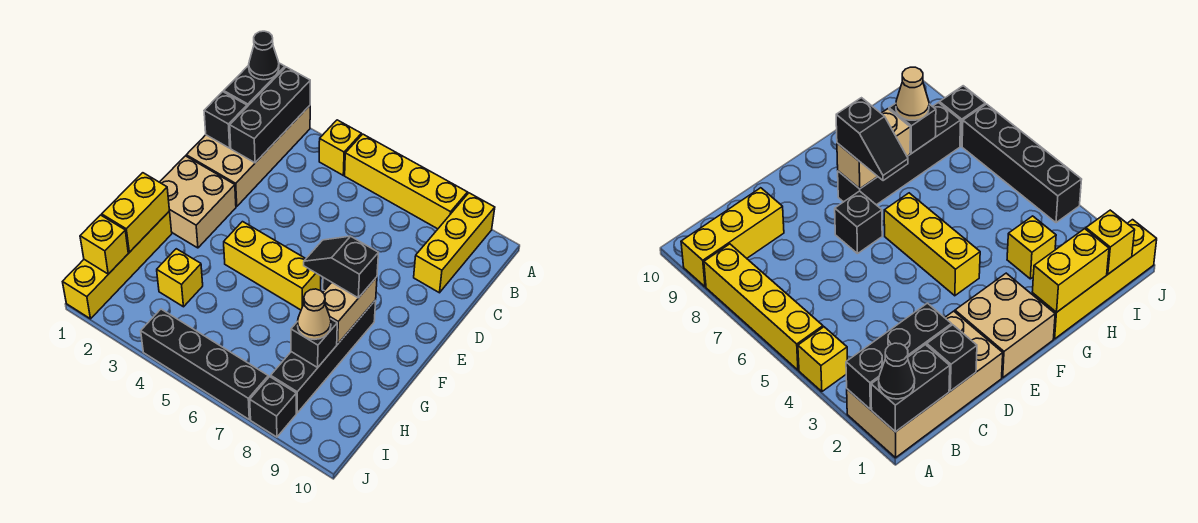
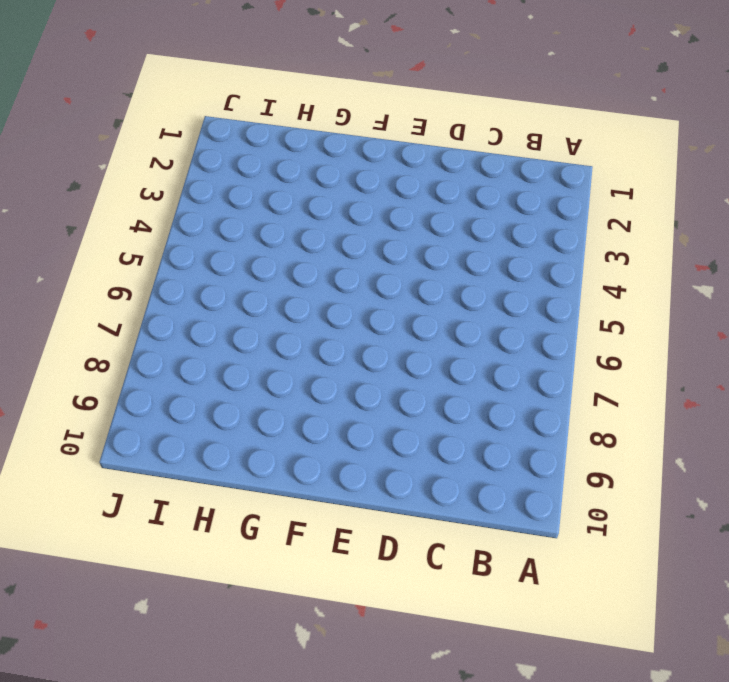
none -> tan 2x4 brick [186,106,310,207]
none -> yellow 1x1 brick [319,120,361,175]
none -> yellow 1x4 brick [345,134,467,229]

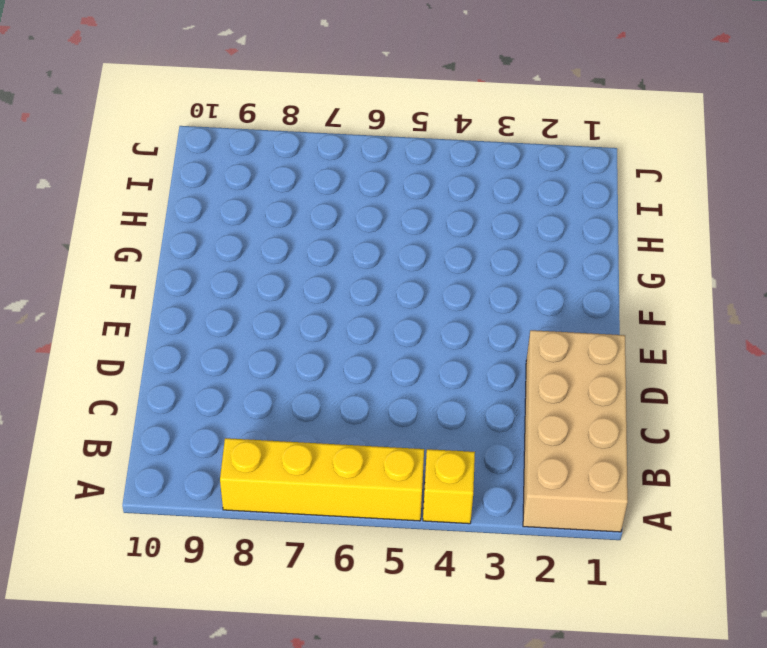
none -> yellow 1x3 brick [414,193,495,293]
none -> tan 2x2 brick [160,156,236,248]
none -> black 1x1 brick [835,191,882,254]

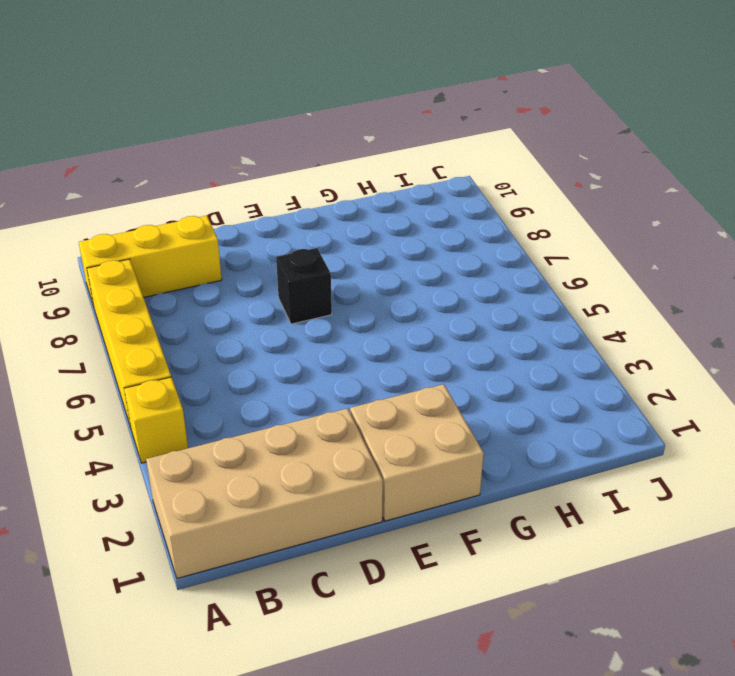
none -> yellow 1x3 brick [224,222,321,310]
none -> black 1x4 brick [271,300,376,413]
none -> yellow 1x4 brick [63,211,172,319]

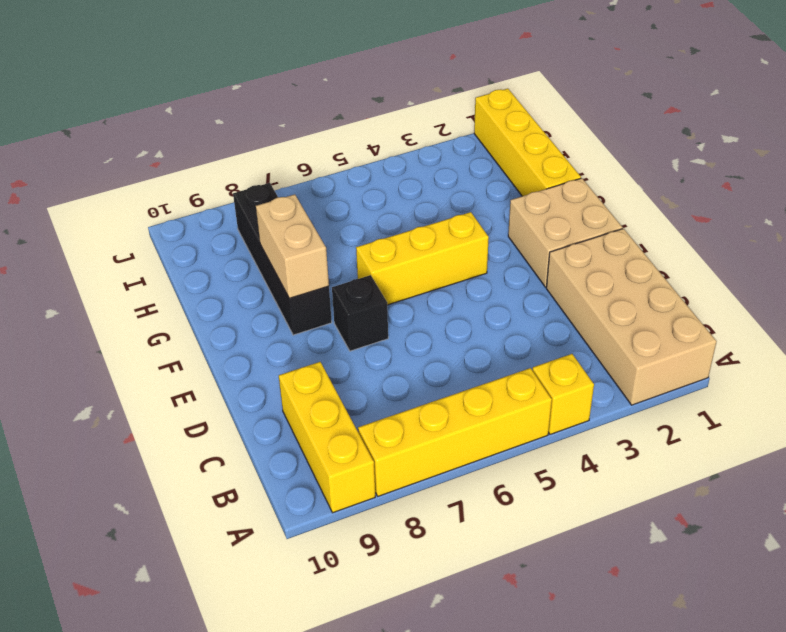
none -> yellow 1x1 brick [157,249,203,307]
none -> black 1x4 brick [141,309,268,419]
none -> black 1x1 brick [250,377,296,437]

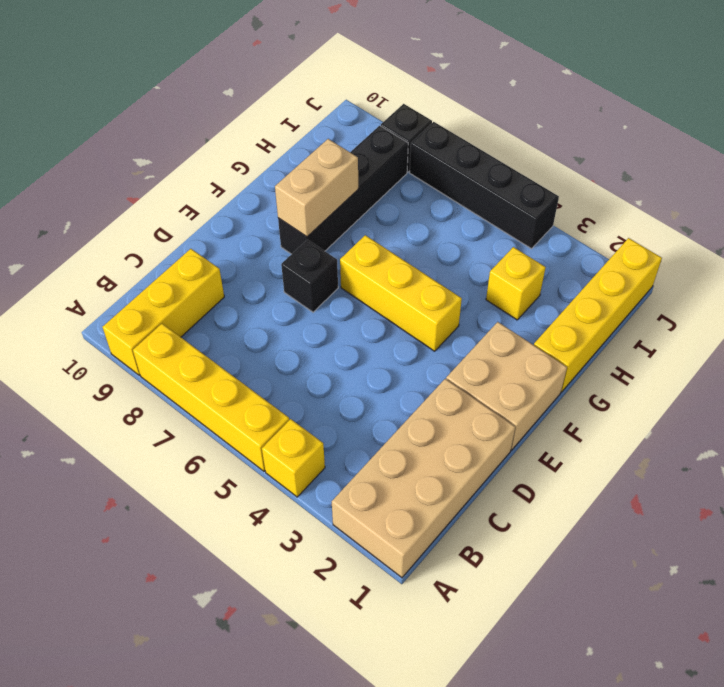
none -> black 1x2 brick [224,63,285,107]
none -> black 1x3 brick [230,67,310,163]
none -> black 1x1 brick [204,92,247,148]

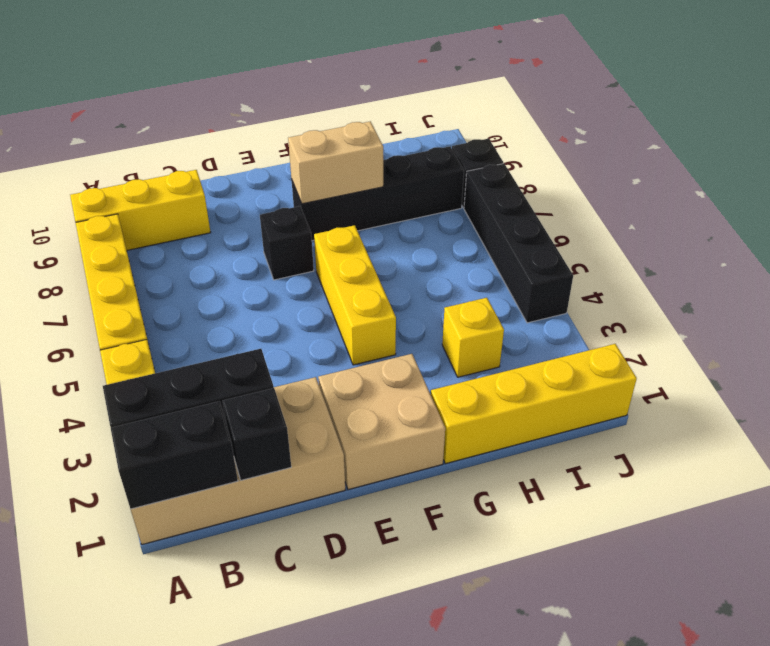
none -> yellow 1x2 brick [102,173,169,252]
none -> black 1x1 brick [291,319,337,368]
none -> yellow 1x1 brick [80,215,128,274]

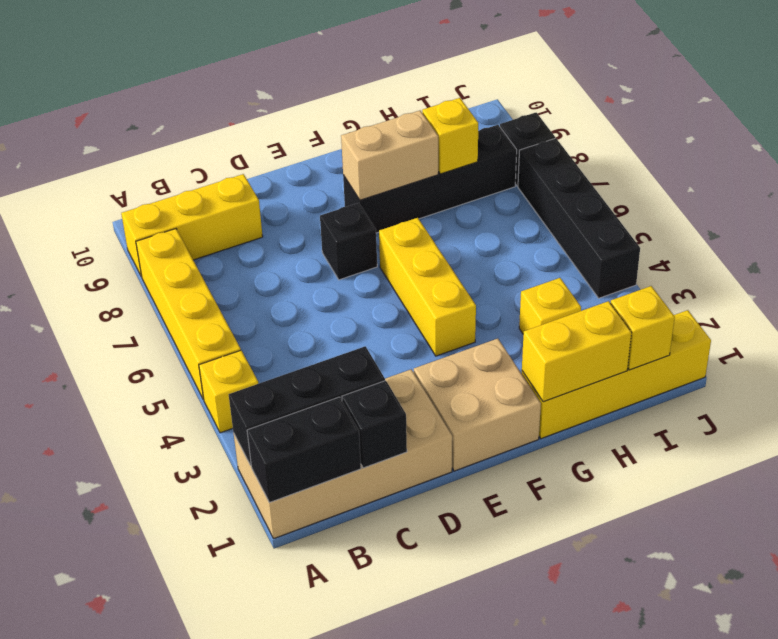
yellow 1x1 brick [422,98,478,174] -> black 1x1 brick [291,319,337,368]
none -> black 1x1 cone [249,31,279,80]
none -> black 1x2 slope [304,236,378,298]
none -> tan 1x1 cone [298,289,331,340]

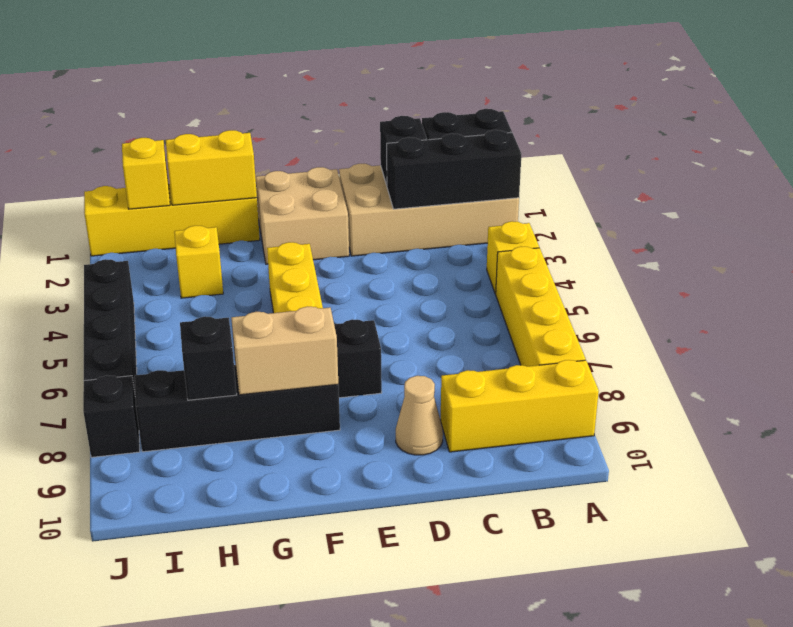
tan 1x1 cone [396,376,443,455] -> tan 1x1 cone moved to [298,289,331,340]
none -> black 1x1 cone [249,31,279,80]
none -> black 1x2 slope [304,236,378,298]

